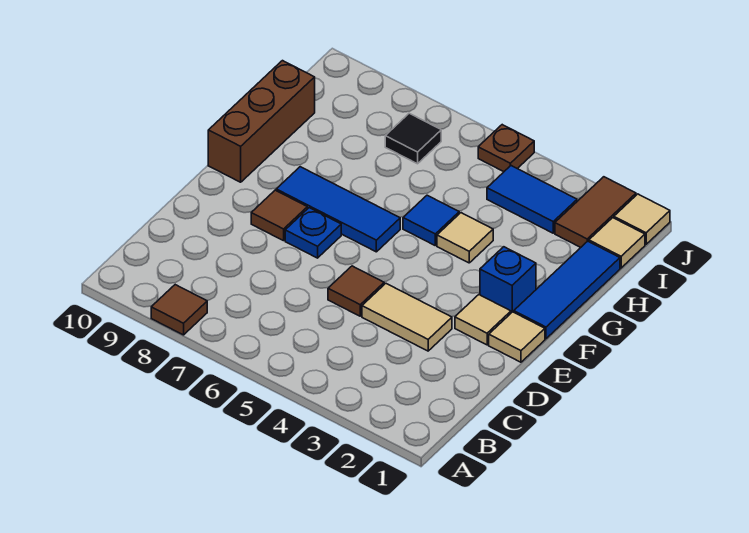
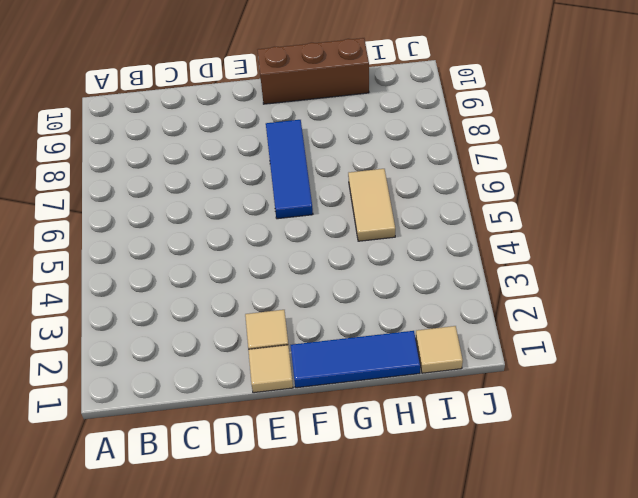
tan 1x2 tile [348,169,395,241] -> tan 1x2 tile moved to [362,284,452,351]
none -> brown 1x1 tile [151,285,207,335]
none -> brown 1x1 tile [328,266,384,316]
none -> blue 1x1 plate [285,208,341,258]

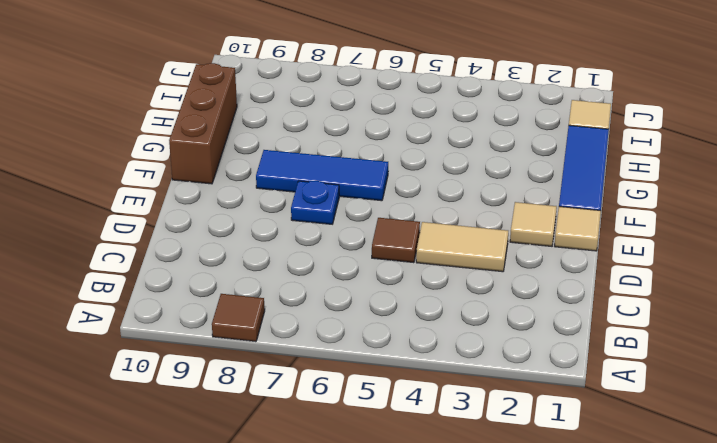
none -> brown 1x1 tile [251,190,307,241]
none -> blue 1x1 brick [480,247,536,313]
none -> tan 1x1 tile [437,213,493,263]

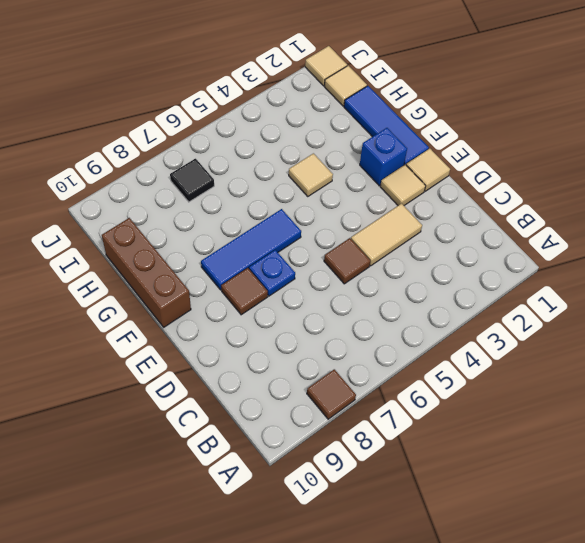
none -> blue 1x1 tile [403,195,459,245]
none -> brown 1x2 tile [555,177,636,248]
none -> blue 1x2 tile [487,166,577,233]

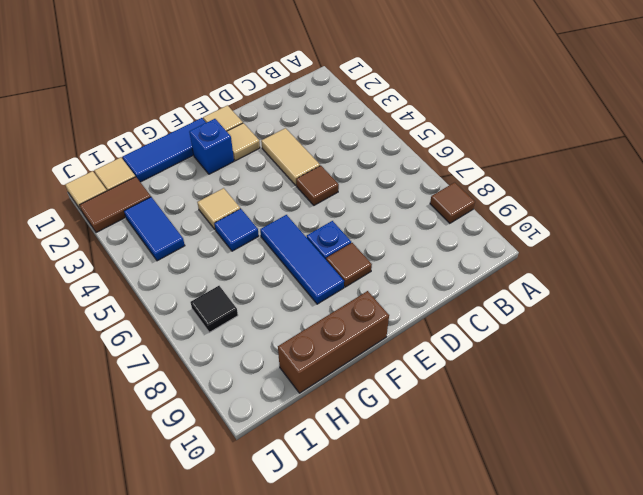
none -> brown 1x1 plate [478,125,534,172]

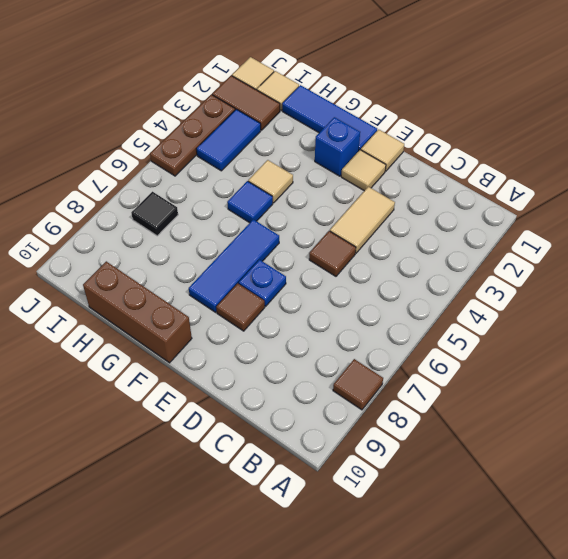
brown 1x3 plate [150,95,235,176] -> brown 1x1 plate [478,125,534,172]

